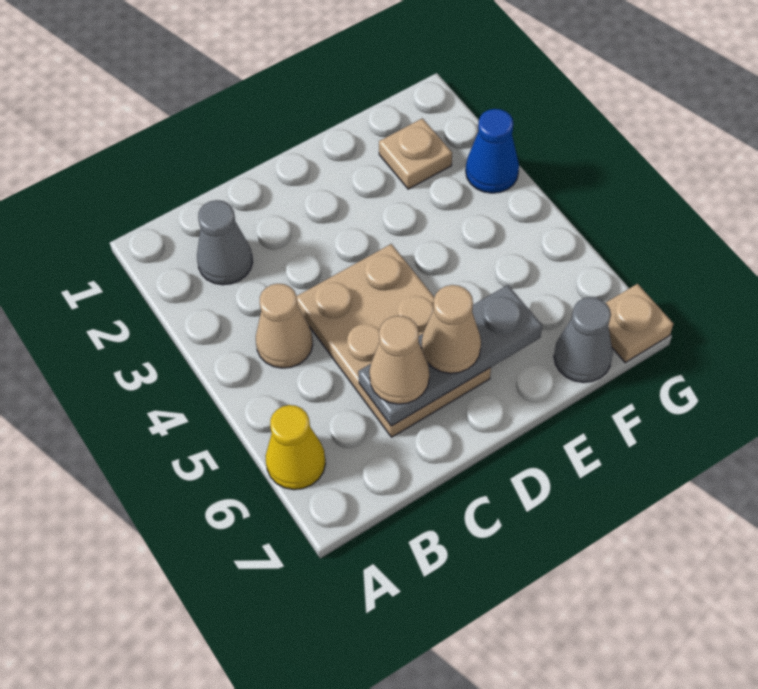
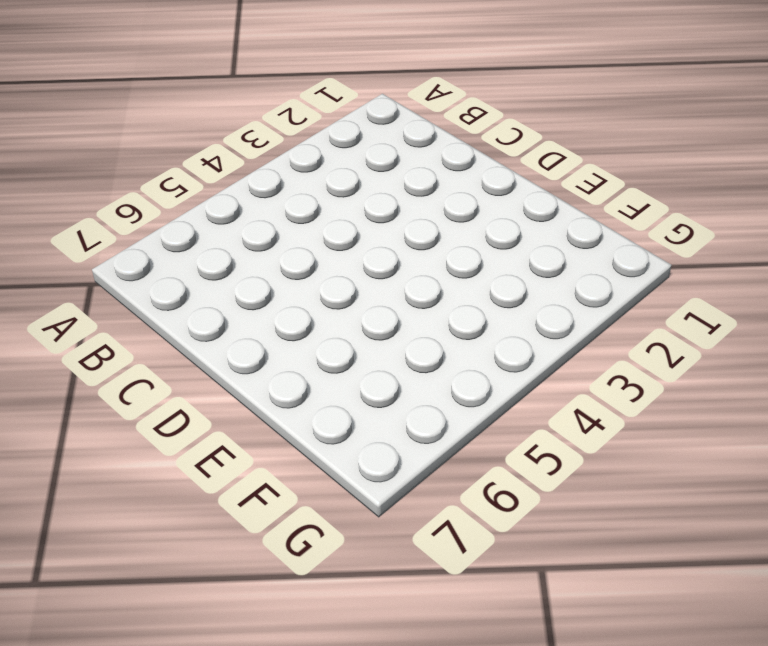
none -> yellow 1x1 cone [265,405,326,490]
none -> grey 1x1 cone [197,200,253,285]

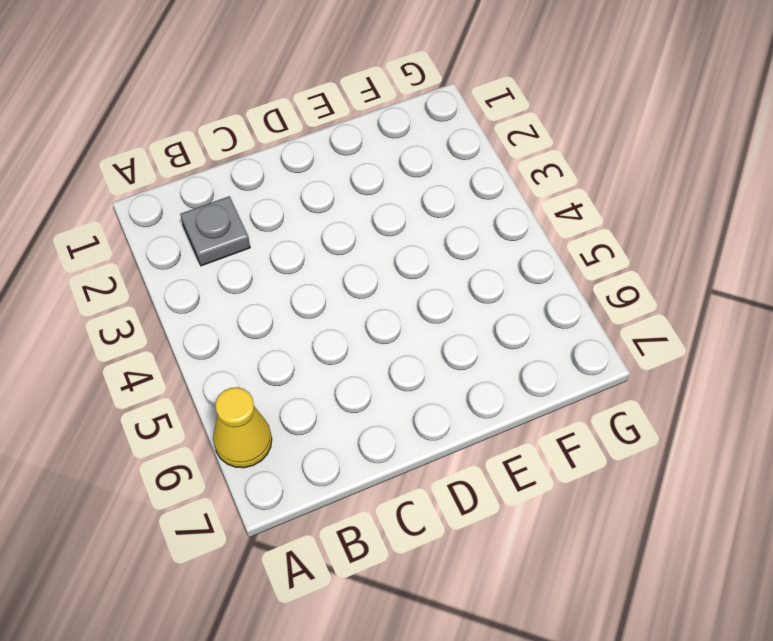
grey 1x1 plate [180,196,250,266] -> grey 1x1 cone [197,200,253,285]
none -> tan 1x1 cone [256,284,313,368]
none -> tan 2x3 plate [296,244,491,437]

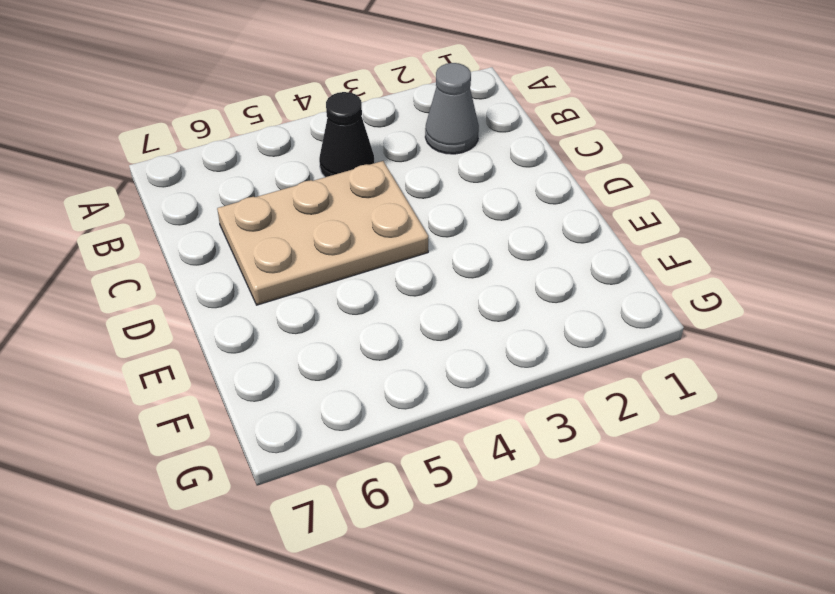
black 1x1 cone [319,92,374,177] -> tan 1x1 cone [256,284,313,368]
none -> yellow 1x1 cone [265,405,326,490]
none -> tan 1x1 plate [379,118,452,189]

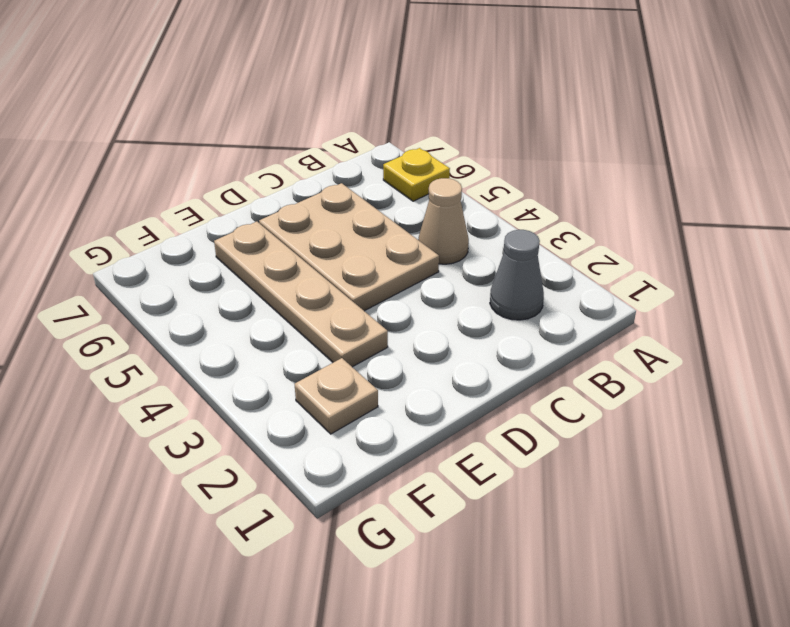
yellow 1x1 plate [383,148,450,201] -> yellow 1x1 cone [265,405,326,490]
tan 1x4 plate [214,222,388,367] -> none
none -> grey 1x1 cone [554,297,613,382]
none -> blue 1x1 cone [466,109,519,193]

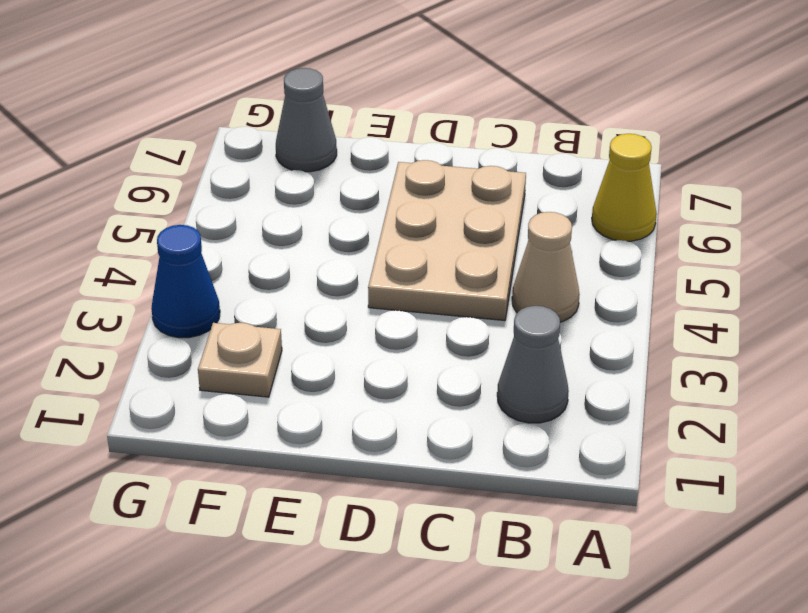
none -> tan 1x1 plate [606,284,673,363]
none -> grey 1x3 plate [358,285,542,426]

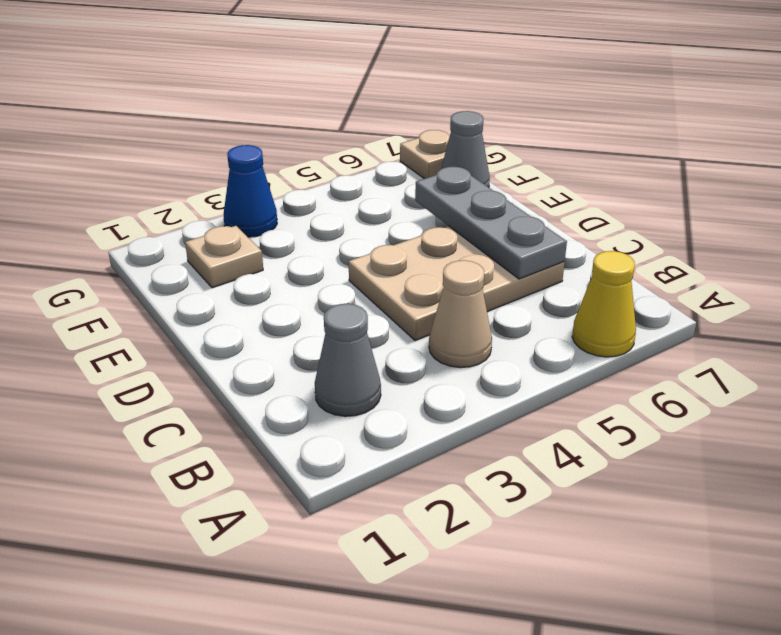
none -> tan 1x1 cone [369,316,429,404]
none -> tan 1x1 cone [422,285,481,373]

